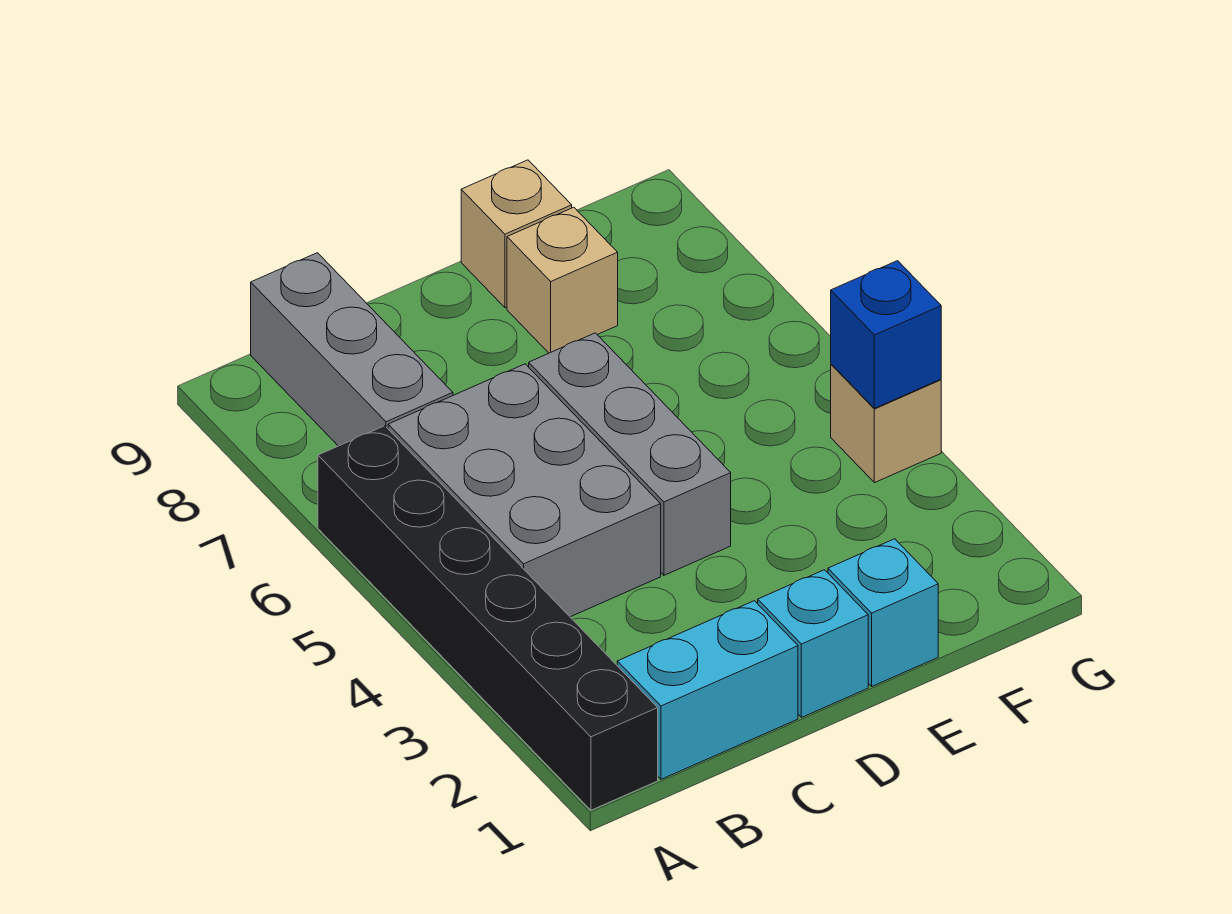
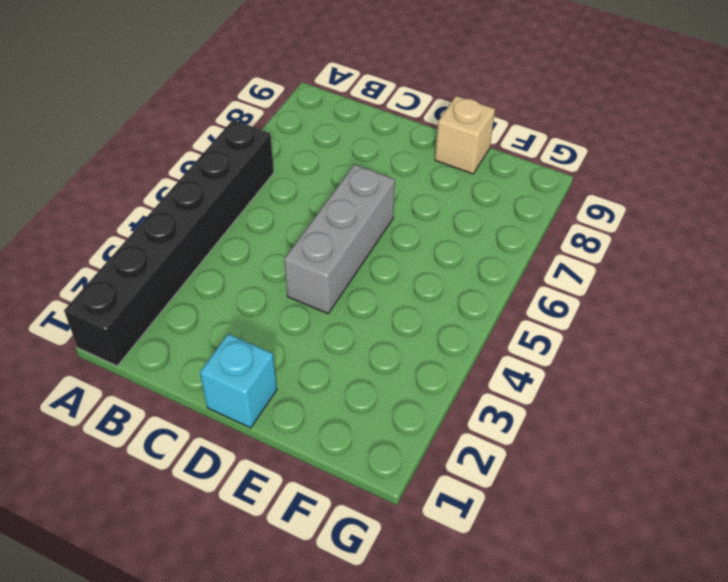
none -> cyan 1x2 brick [617,601,798,779]
none -> grey 2x3 brick [388,364,661,617]

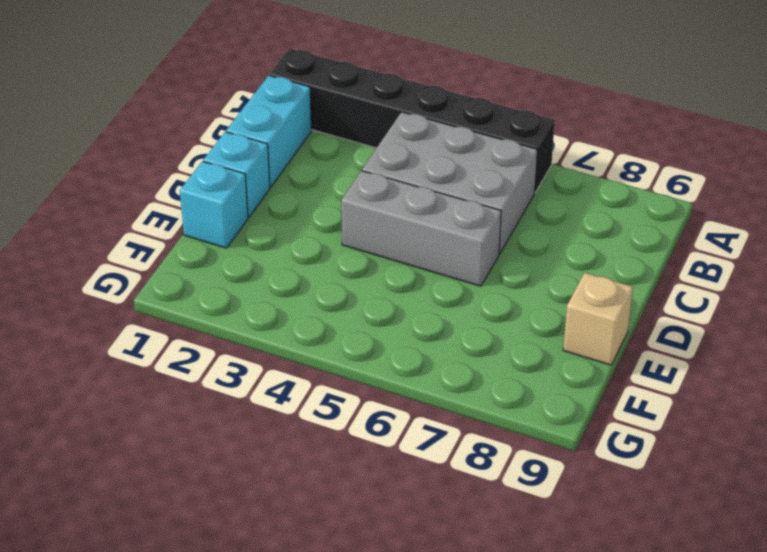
none -> grey 1x3 brick [251,253,453,446]
none -> tan 1x1 brick [507,207,618,353]

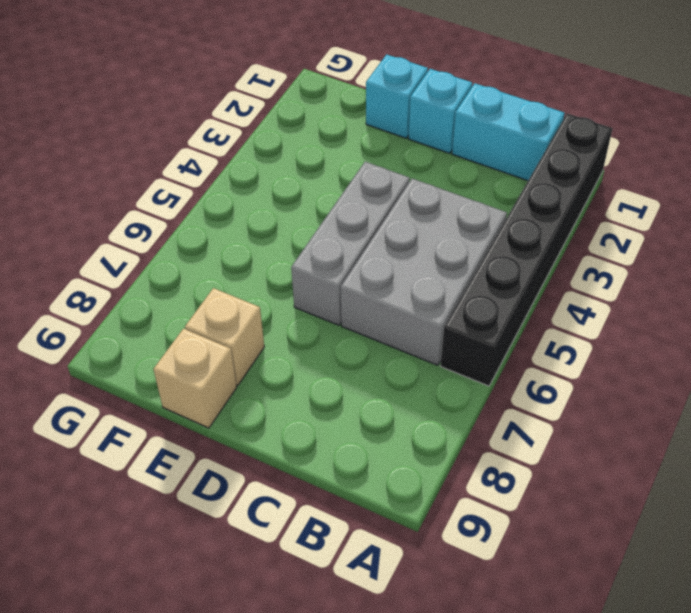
none -> grey 1x3 brick [251,253,453,446]
none -> tan 1x1 brick [831,364,941,483]

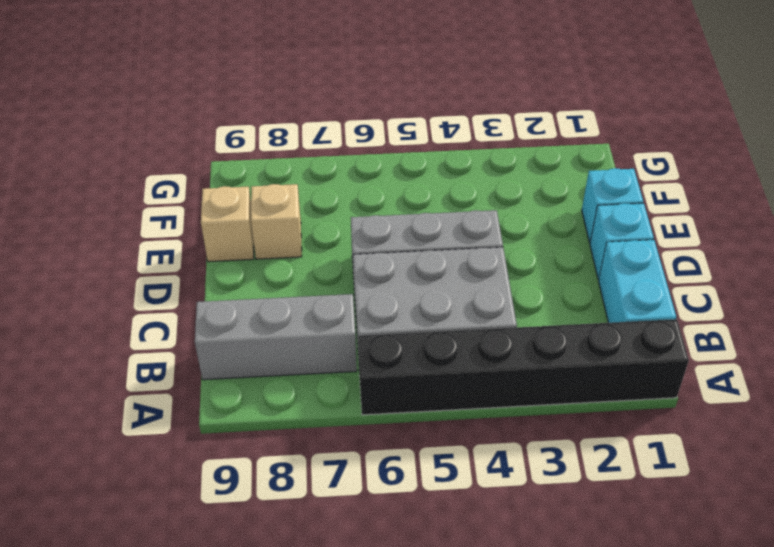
none -> tan 1x1 brick [831,364,941,483]
none -> blue 1x1 brick [831,261,941,408]

